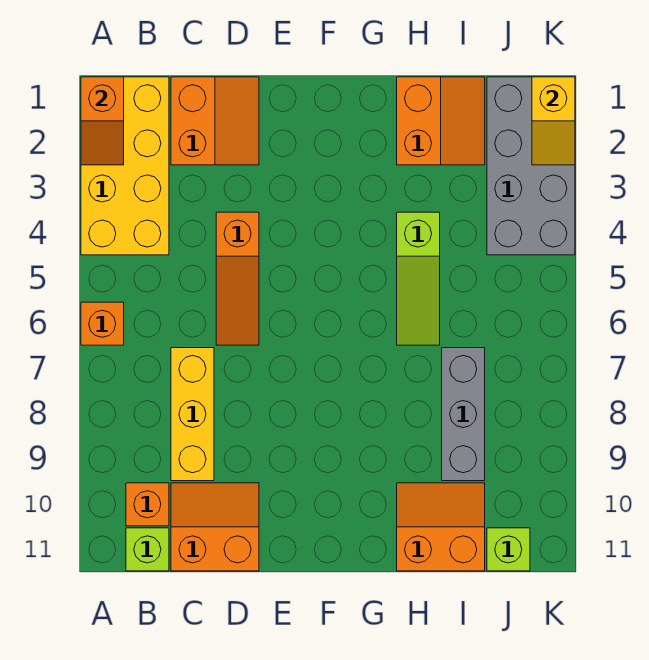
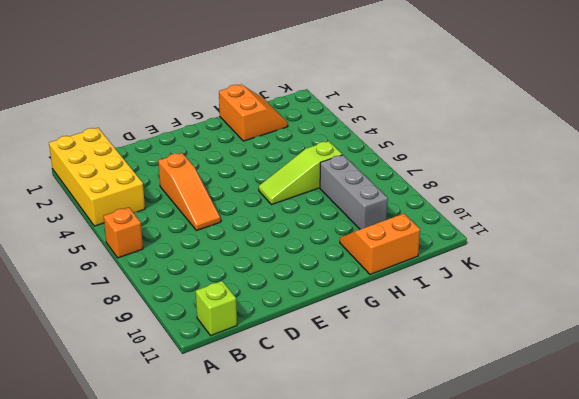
lime 1x3 slope [259,141,342,205] -> lime 1x3 slope turned to [397,212,440,345]
none -> orange 1x1 brick [126,483,169,526]
none -> orange 2x2 slope [171,77,259,165]
none -> yellow 1x3 brick [171,348,214,481]

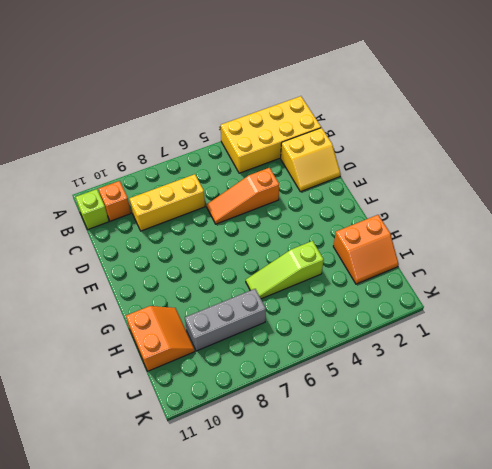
yellow 2x2 slope [281,128,341,192] -> orange 2x2 slope [171,77,259,165]
none -> orange 1x1 brick [81,302,124,345]
none -> orange 2x2 slope [171,483,259,571]
none -> grey 2x4 brick [487,77,575,255]

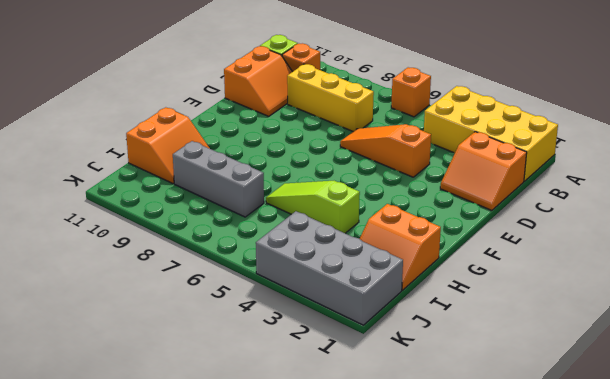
none -> lime 1x1 brick [487,528,530,571]
none -> orange 1x2 slope [81,77,124,165]
none -> yellow 1x2 slope [532,77,575,165]

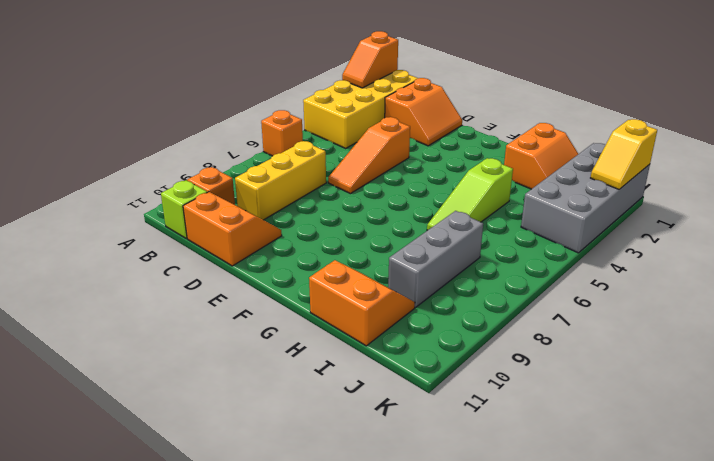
none -> lime 1x1 brick [487,528,530,571]

